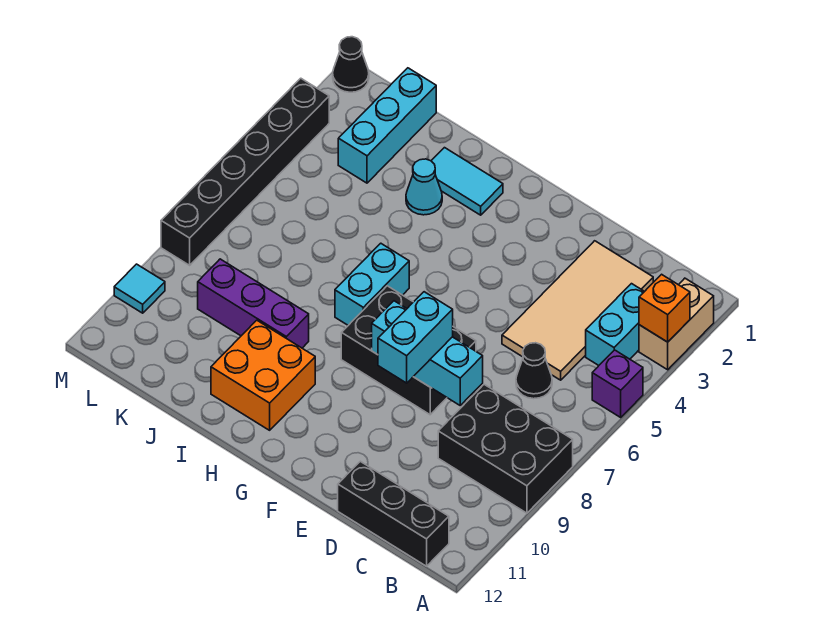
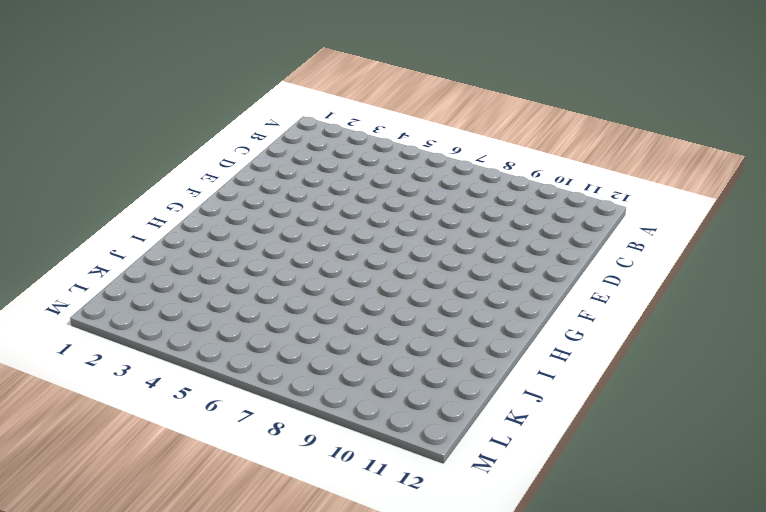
none -> tan 1x2 brick [639,278,714,370]
none -> purple 1x1 brick [592,350,643,417]
none -> black 2x3 brick [438,385,573,513]

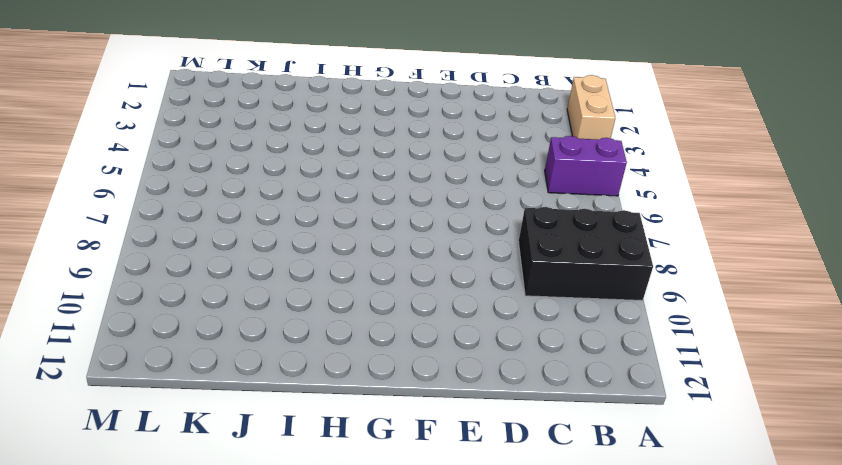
purple 1x2 brick [545,136,627,196] -> purple 1x1 brick [592,350,643,417]
none -> cyan 1x2 brick [586,284,645,365]
none -> black 1x3 brick [338,461,449,566]
none -> tan 2x4 tile [502,241,653,380]

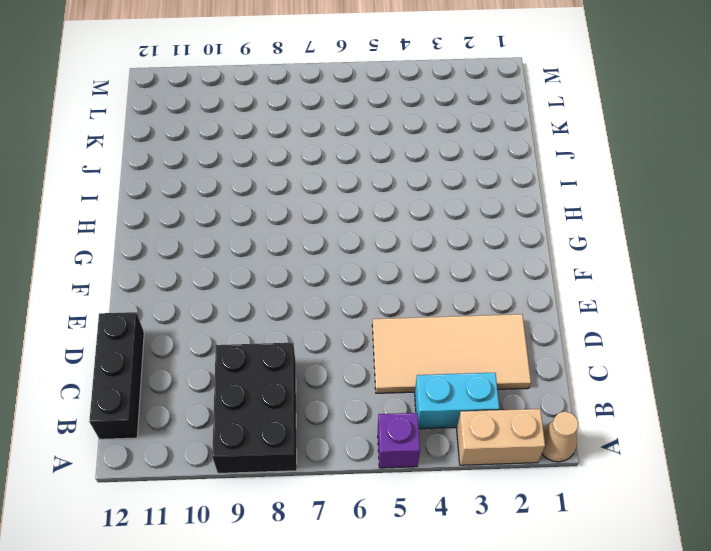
tan 1x1 cone [542,412,578,462] -> none
none -> black 1x1 cone [516,343,552,399]
none -> black 2x3 brick [341,286,476,415]
none -> cyan 1x2 tile [431,148,503,215]

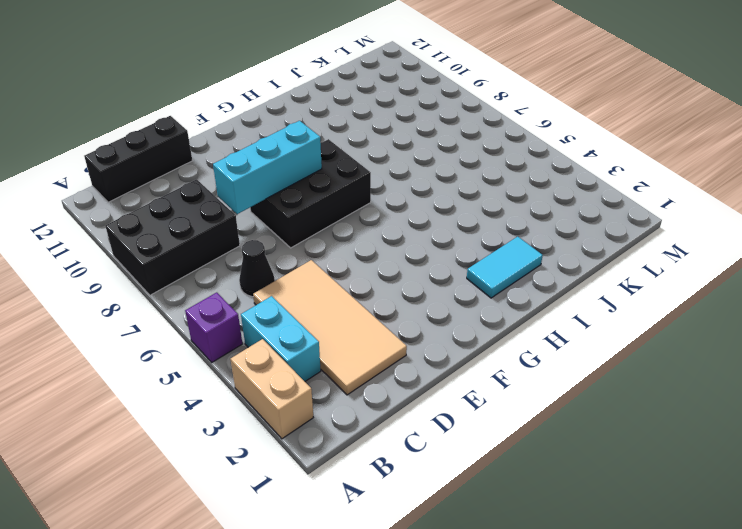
none -> cyan 1x2 brick [335,243,409,325]
none -> orange 2x2 brick [211,320,315,430]
none -> cyan 1x1 cone [406,159,442,215]

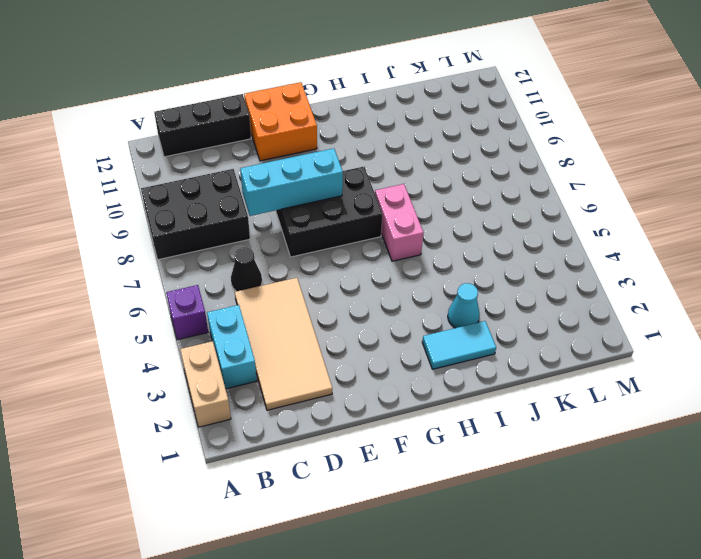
orange 2x2 brick [244,82,317,161] -> orange 2x2 brick moved to [211,320,315,430]
pink 1x2 brick [375,184,424,261] -> cyan 1x2 brick [335,243,409,325]
none -> purple 1x3 brick [198,259,309,348]
none -> cyan 1x3 brick [338,68,436,183]
none -> black 1x1 cone [333,37,369,92]

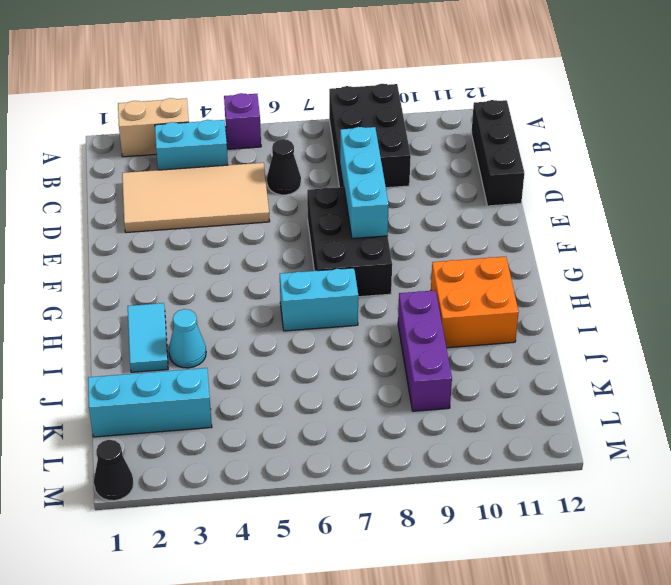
none -> black 1x6 brick [161,78,329,265]
none -> cyan 1x1 tile [114,264,165,313]
none -> orange 1x1 brick [639,274,690,342]

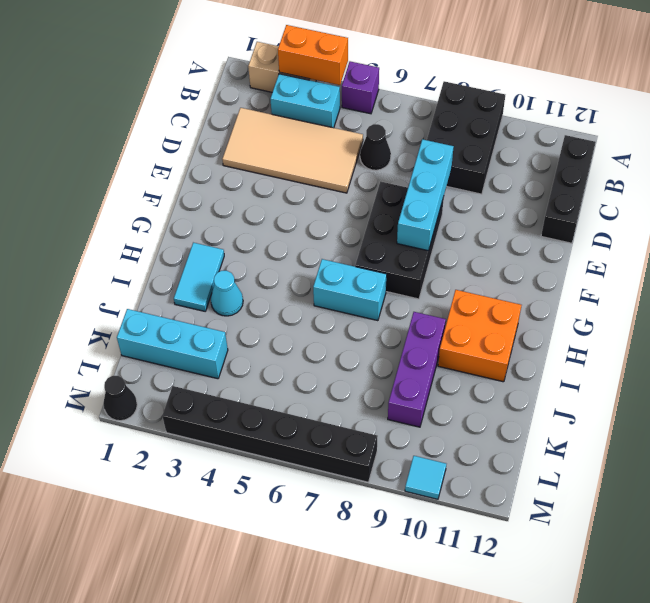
orange 1x2 brick [278,25,348,85] -> orange 1x1 brick [639,274,690,342]
none -> cyan 1x2 brick [378,292,453,383]

